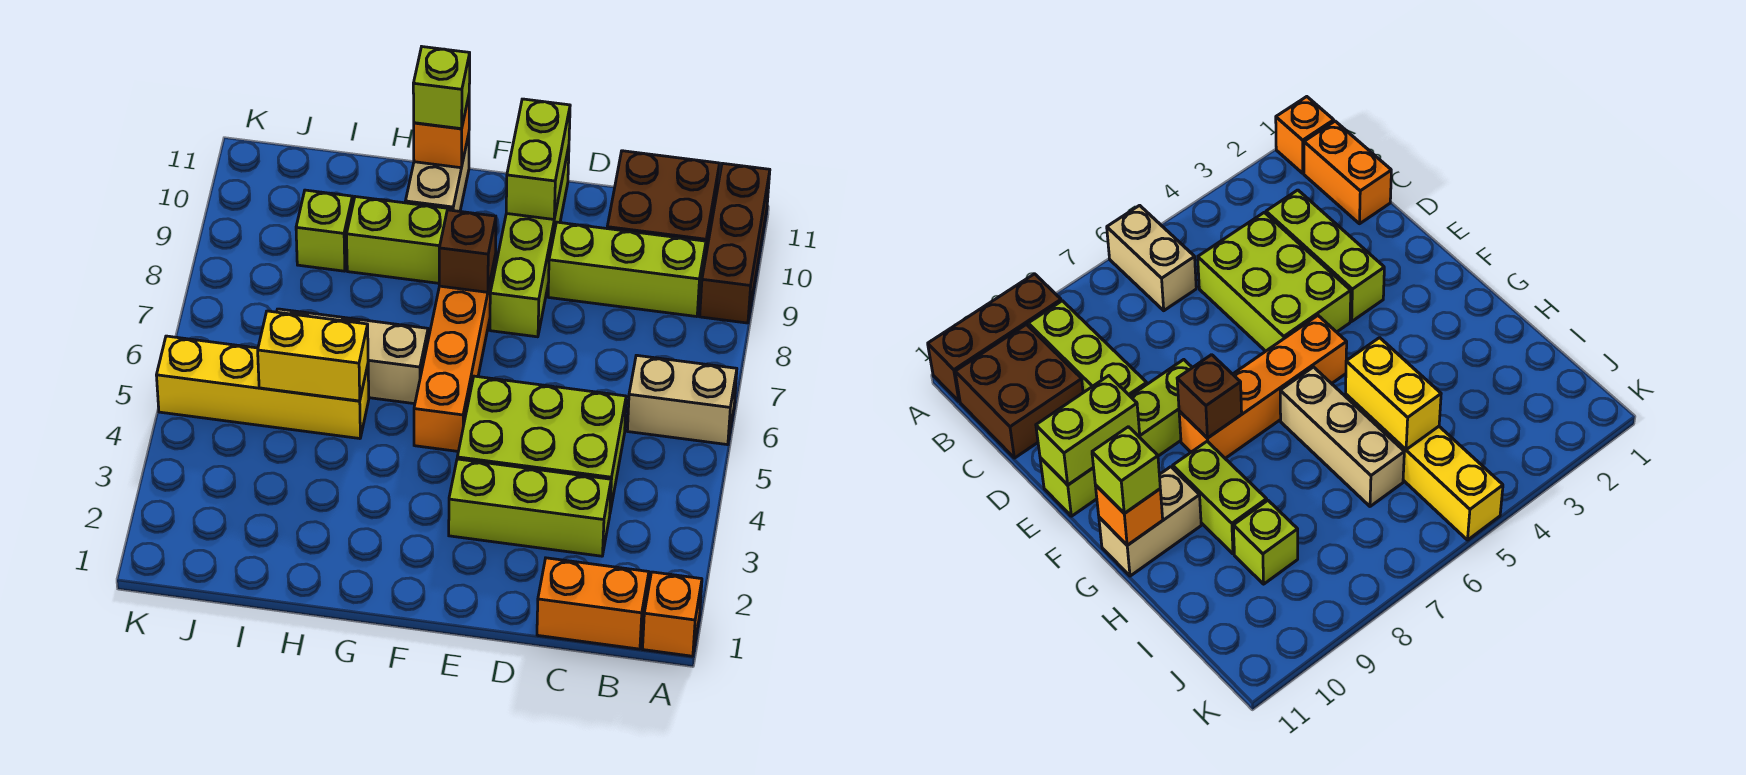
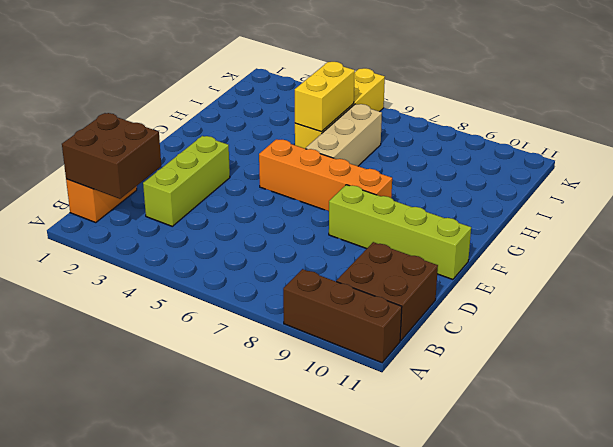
brown 2x2 brick [62,113,161,199] -> none
none -> orange 1x1 brick [643,572,702,656]
none -> tan 1x2 brick [627,355,737,445]
none -> lime 1x3 brick [548,222,706,317]

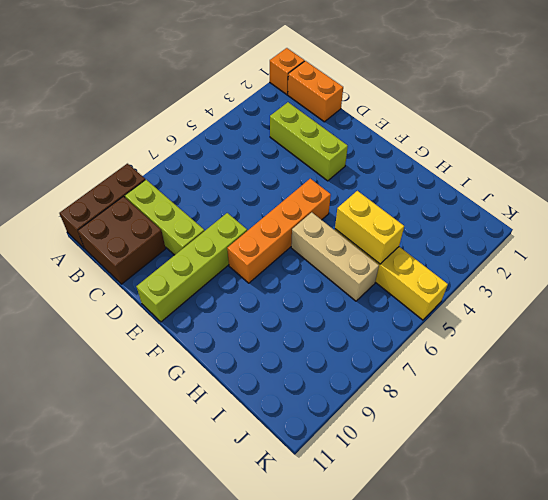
none -> tan 1x2 brick [627,355,737,445]
none -> lime 2x3 brick [457,376,626,511]
none -> lime 1x2 brick [347,197,453,283]

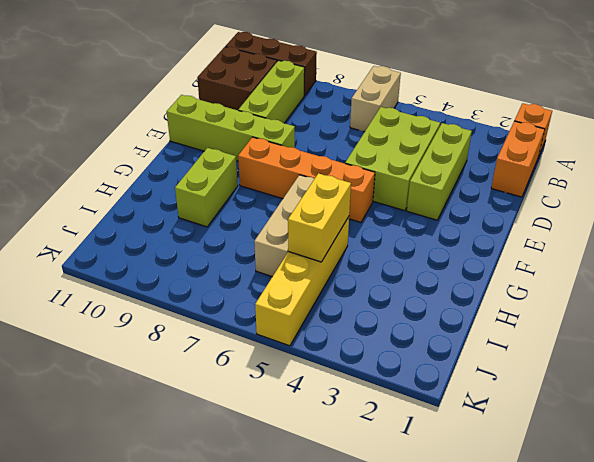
none -> tan 1x2 brick [405,134,469,211]
none -> lime 1x1 brick [296,190,353,271]
none -> lime 1x2 brick [506,99,570,219]

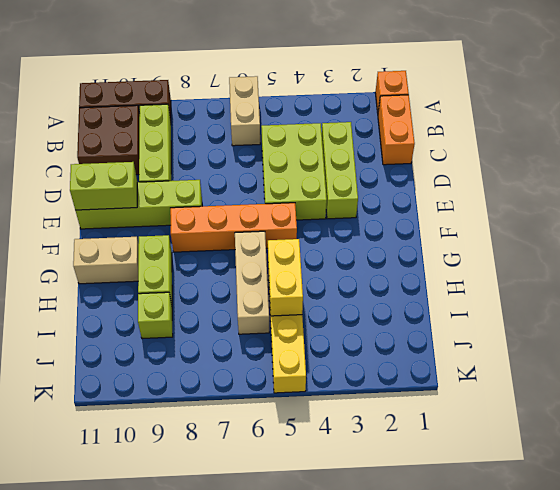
none -> brown 1x1 brick [439,210,496,292]
none -> orange 1x1 brick [414,96,469,168]
none -> lime 1x1 brick [413,47,470,129]

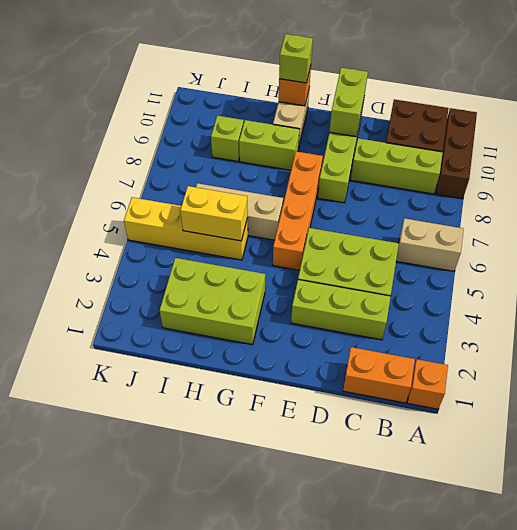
lime 2x3 brick [159,258,265,345] -> none
none -> brown 1x1 brick [439,210,496,292]

